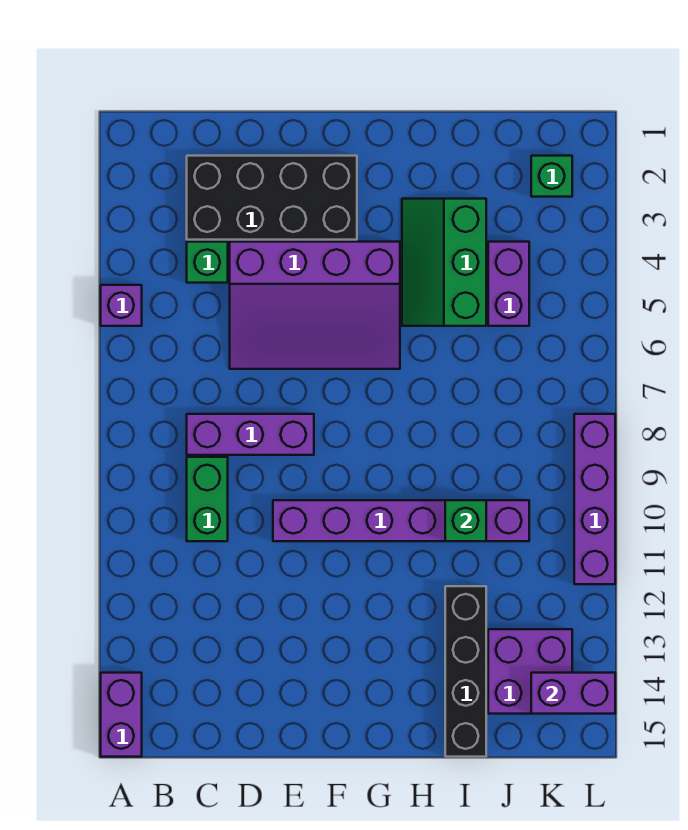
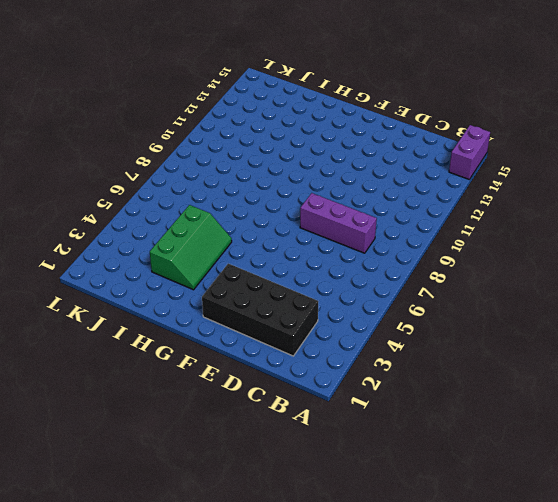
none -> purple 1x1 brick [101,285,142,326]
none -> green 1x1 brick [187,242,228,283]
none -> green 1x2 brick [187,457,228,541]

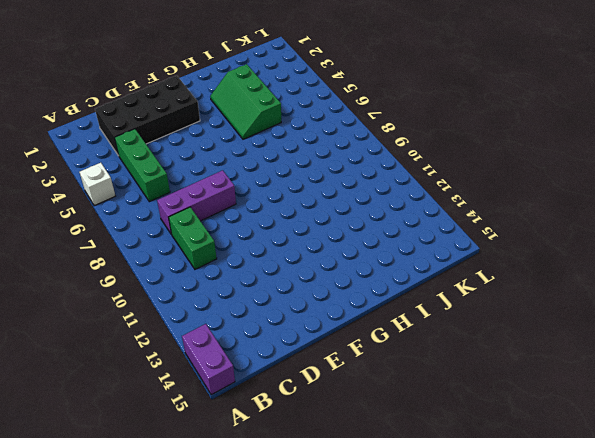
white 1x1 brick [80,163,115,206] -> purple 1x1 brick [101,285,142,326]
green 1x3 brick [114,129,170,202] -> green 1x1 brick [187,242,228,283]
none -> purple 3x4 slope [230,242,400,369]
none -> purple 1x6 brick [273,500,529,541]
none -> black 1x4 brick [445,586,486,757]

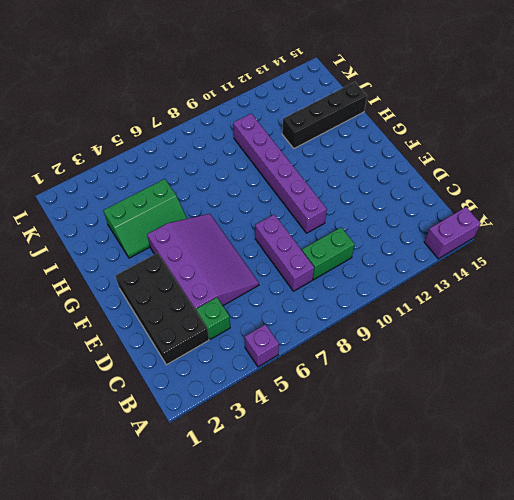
none -> purple 1x2 brick [488,242,529,326]
none -> purple 2x2 brick [488,629,572,714]
none -> green 1x1 brick [531,156,572,197]

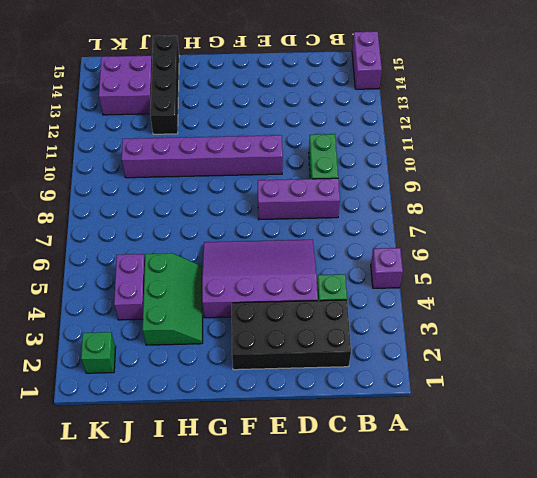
none -> purple 1x4 brick [574,414,615,584]
none -> green 1x1 brick [445,500,486,541]
none -> purple 1x2 brick [531,673,615,714]

